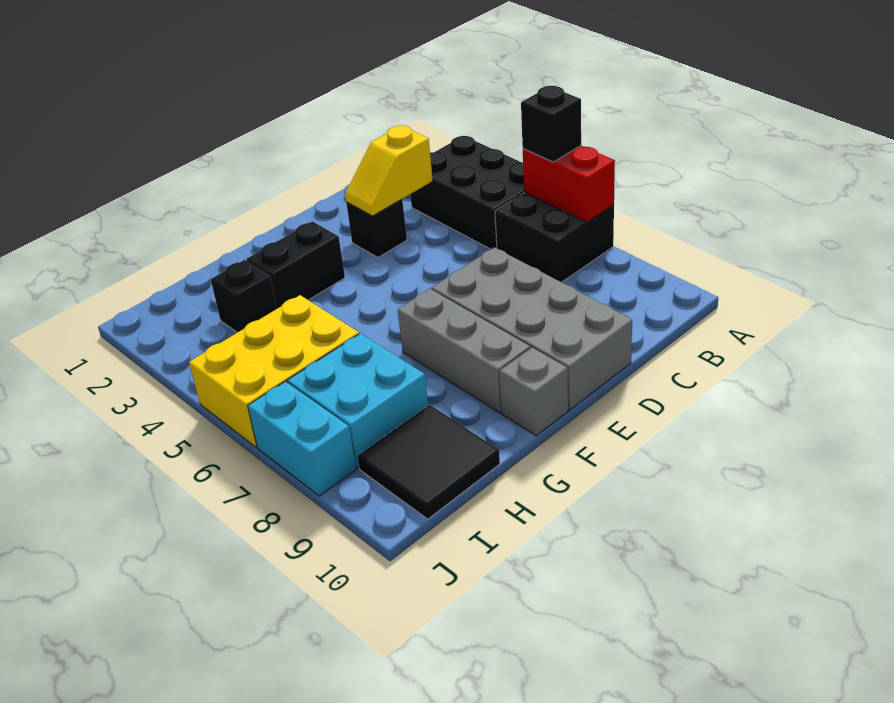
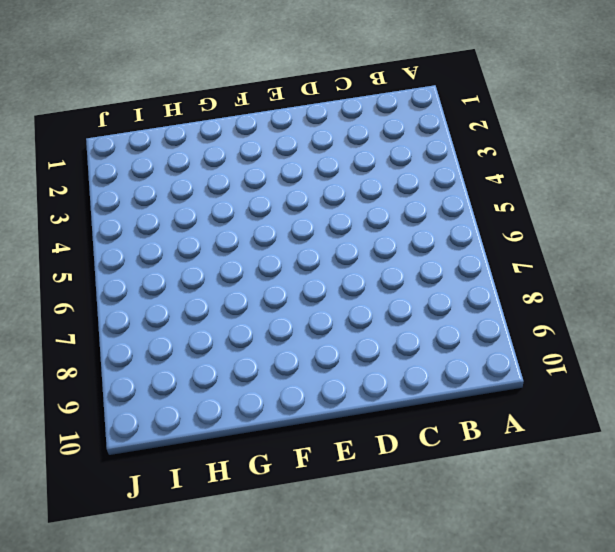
none -> black 2x3 brick [410,136,525,249]
none -> black 2x2 brick [495,193,614,282]
none -> black 1x1 brick [346,199,407,257]

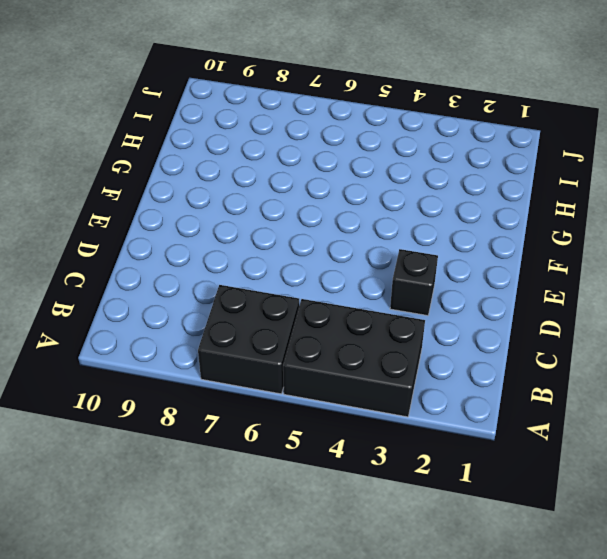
none -> grey 2x4 brick [432,247,632,410]
none -> black 1x2 brick [246,222,345,309]
none -> grey 1x3 brick [398,289,530,413]

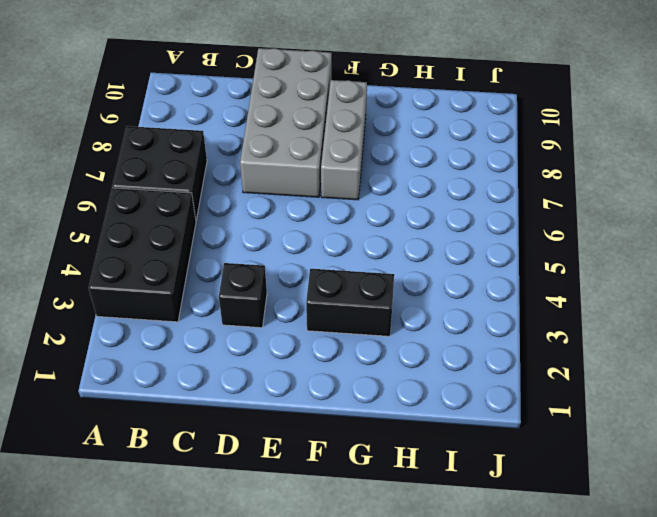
none -> grey 1x1 brick [499,347,568,436]
none -> black 1x1 brick [211,260,277,333]
none -> yellow 2x3 brick [189,295,359,447]

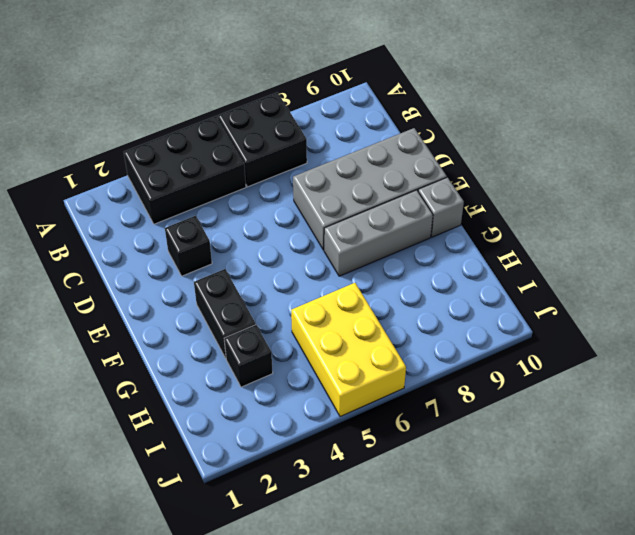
none -> cyan 2x2 brick [287,333,428,468]
none -> black 2x2 tile [358,405,500,519]
none -> cyan 1x2 brick [248,381,356,496]

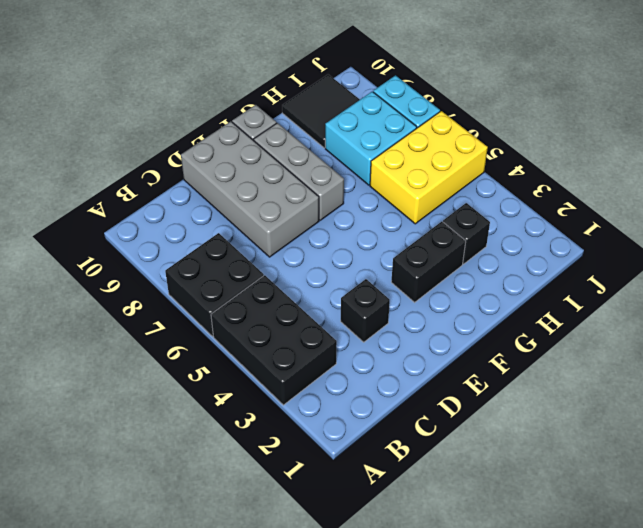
none -> red 1x2 brick [523,146,615,222]
none -> yellow 1x2 slope [345,126,433,216]
none -> black 1x1 brick [521,86,581,162]

